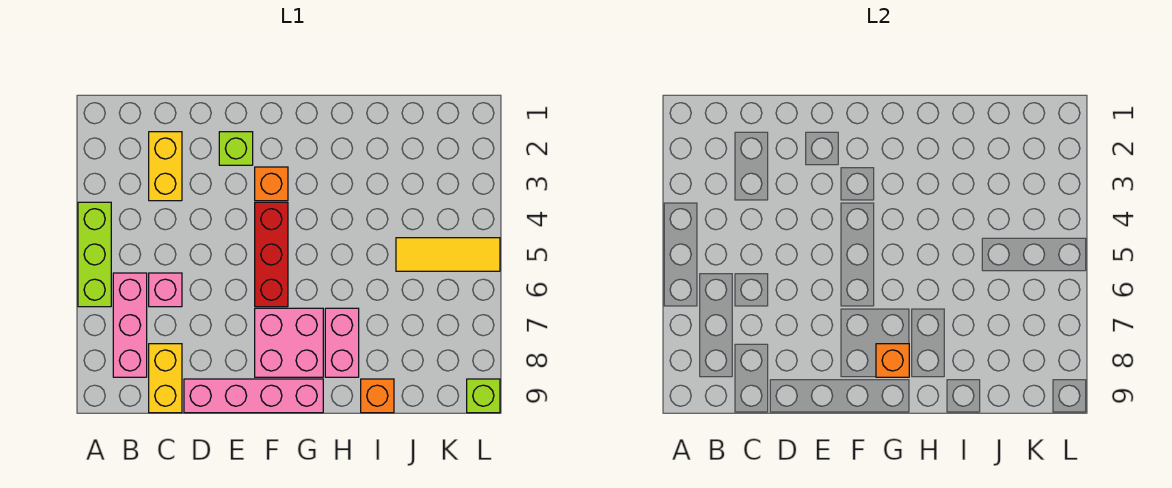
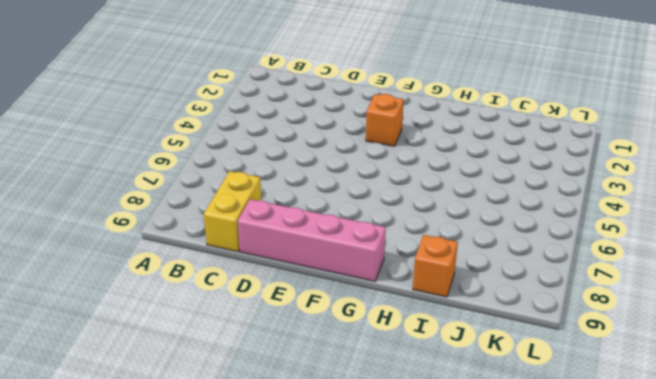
none -> lime 1x3 brick [78,202,111,307]
none -> pink 1x3 brick [113,273,147,377]
none -> yellow 1x2 brick [149,132,182,201]

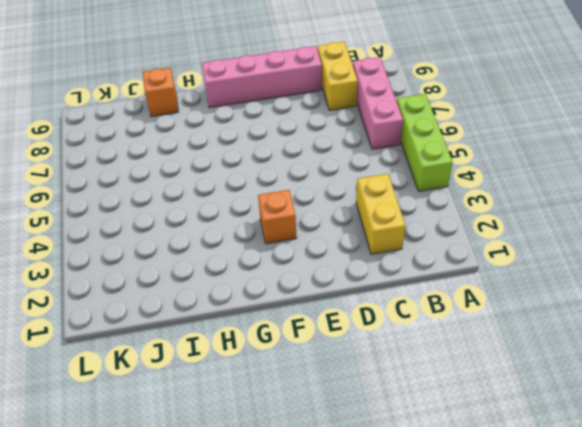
none -> pink 1x1 brick [149,273,182,307]
none -> lime 1x1 brick [219,132,253,165]
none -> red 1x3 brick [255,202,288,307]

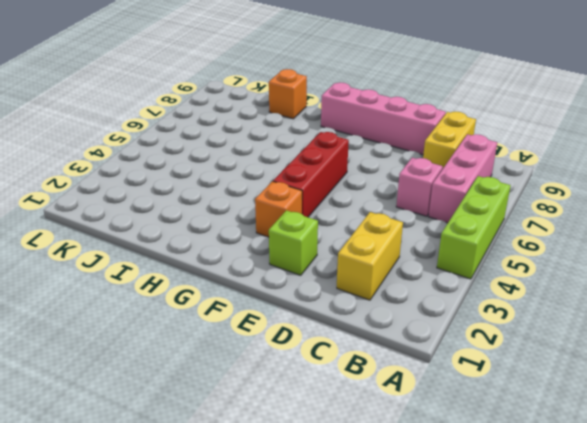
none -> pink 2x2 brick [255,308,323,377]
none -> pink 1x2 brick [325,308,359,377]
none -> yellow 1x3 tile [396,238,500,271]

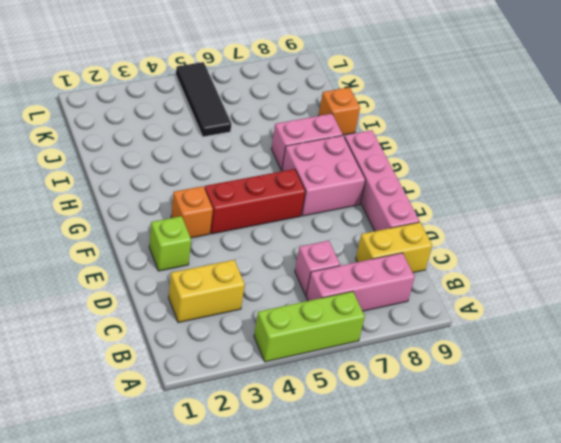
black 1x3 tile [176,62,231,137] -> yellow 1x3 tile [396,238,500,271]
none -> lime 1x1 brick [467,379,500,413]
none -> orange 1x1 brick [876,344,909,377]

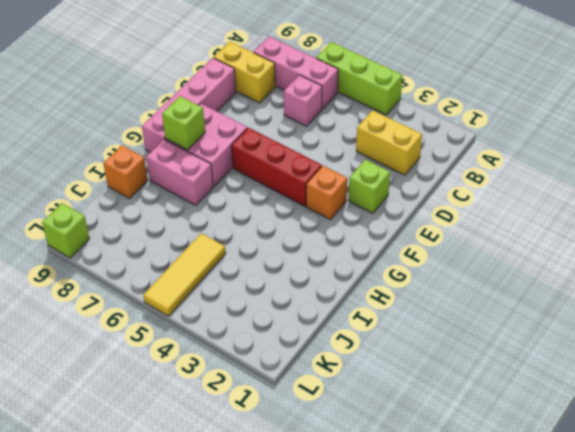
lime 1x1 brick [162,96,205,150] -> orange 1x1 brick [876,344,909,377]

